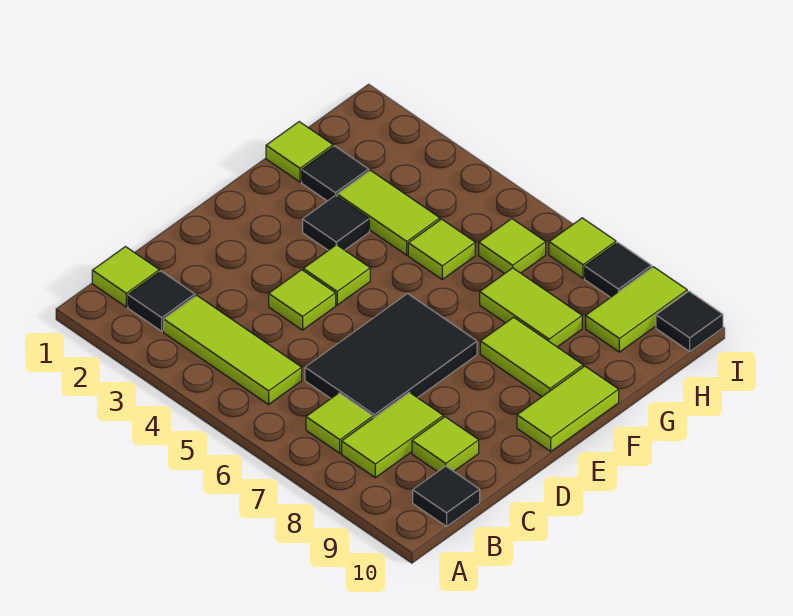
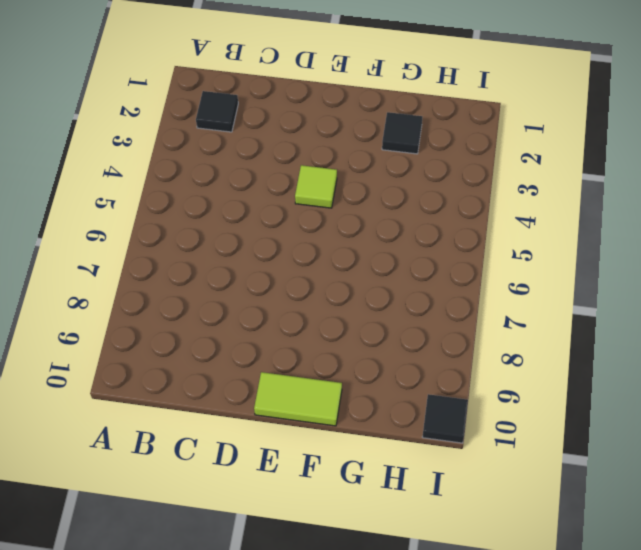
none -> lime 1x1 tile [92,247,159,307]
none -> lime 1x3 tile [164,295,302,404]
none -> lime 1x1 tile [306,393,373,453]

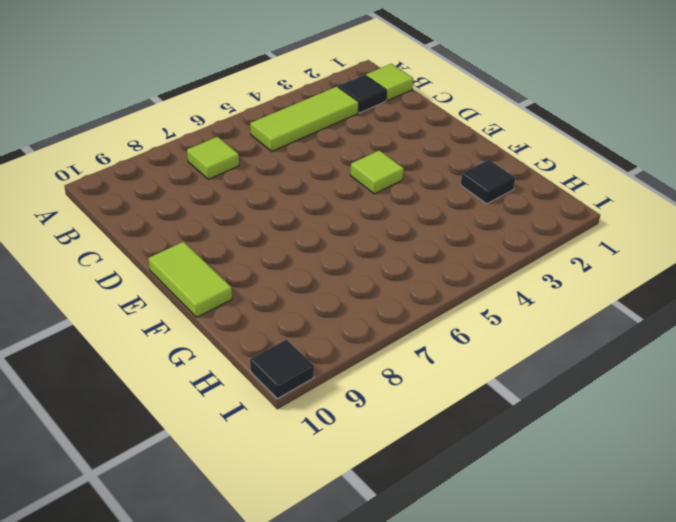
none -> lime 1x2 tile [342,392,443,478]
none -> black 1x1 tile [413,466,480,526]
none -> black 2x3 tile [305,294,477,418]

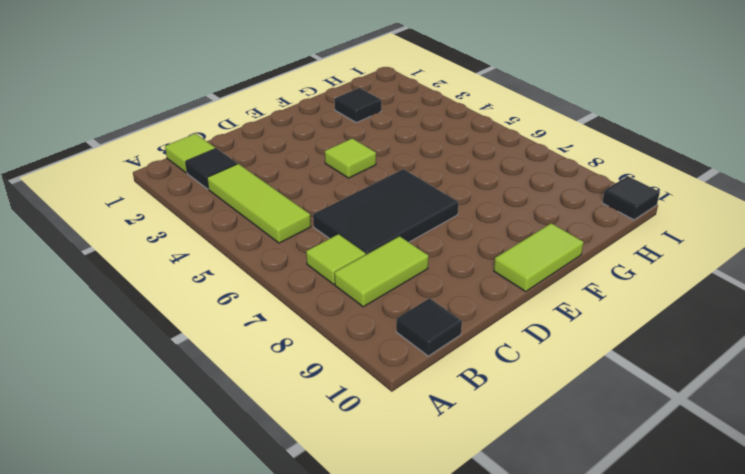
none -> lime 1x1 tile [412,417,479,472]
none -> lime 1x1 tile [269,270,336,330]
none -> black 1x1 tile [303,195,369,250]

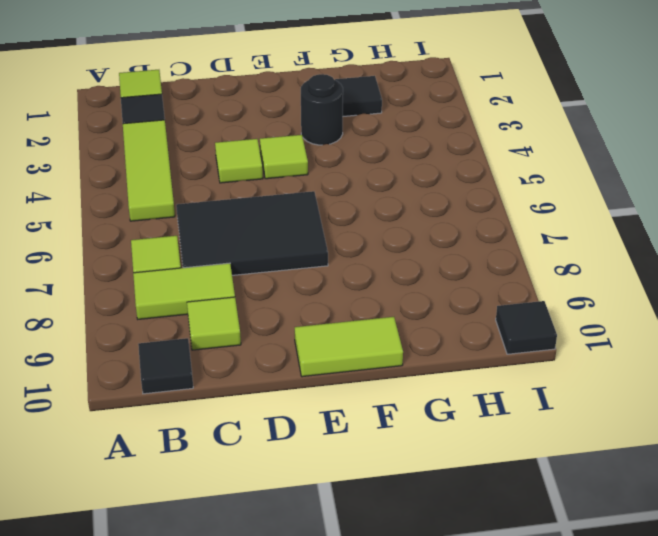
black 1x1 round brick [301,74,343,145] -> black 1x1 tile [303,195,369,250]
none -> lime 1x2 tile [480,317,583,397]
none -> lime 1x1 tile [266,122,333,182]
none -> lime 1x2 tile [337,170,440,255]

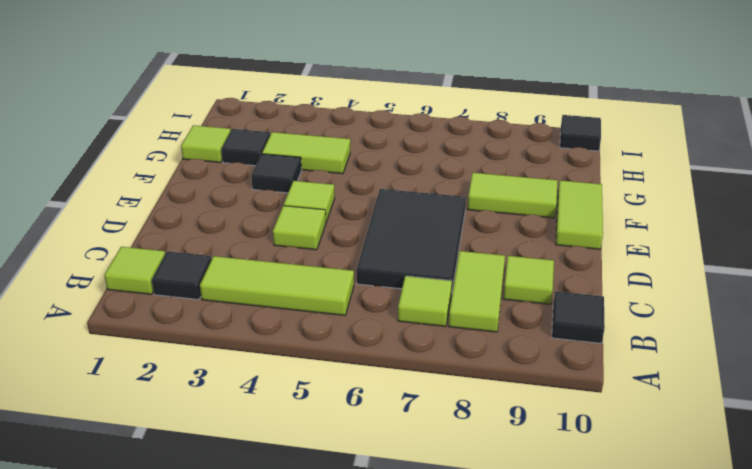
none -> lime 1x1 tile [408,219,475,279]
none -> lime 1x2 tile [480,268,582,347]
none -> lime 1x1 tile [479,219,546,274]

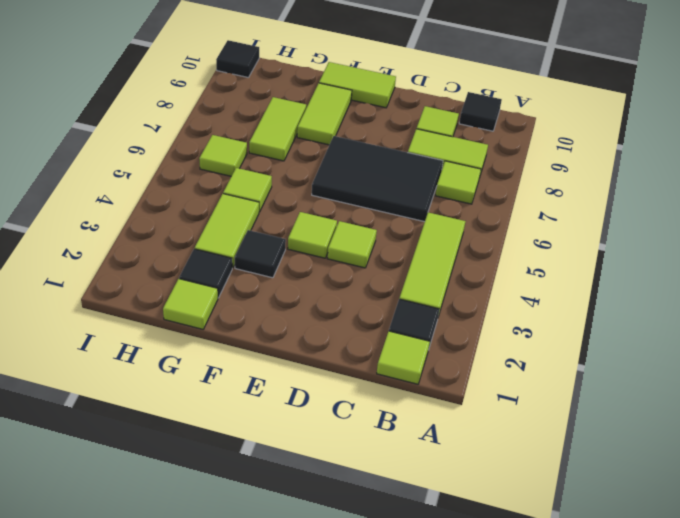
none -> lime 1x2 tile [586,267,687,352]
none -> lime 1x1 tile [549,218,616,278]
none -> black 1x1 tile [585,242,652,297]

